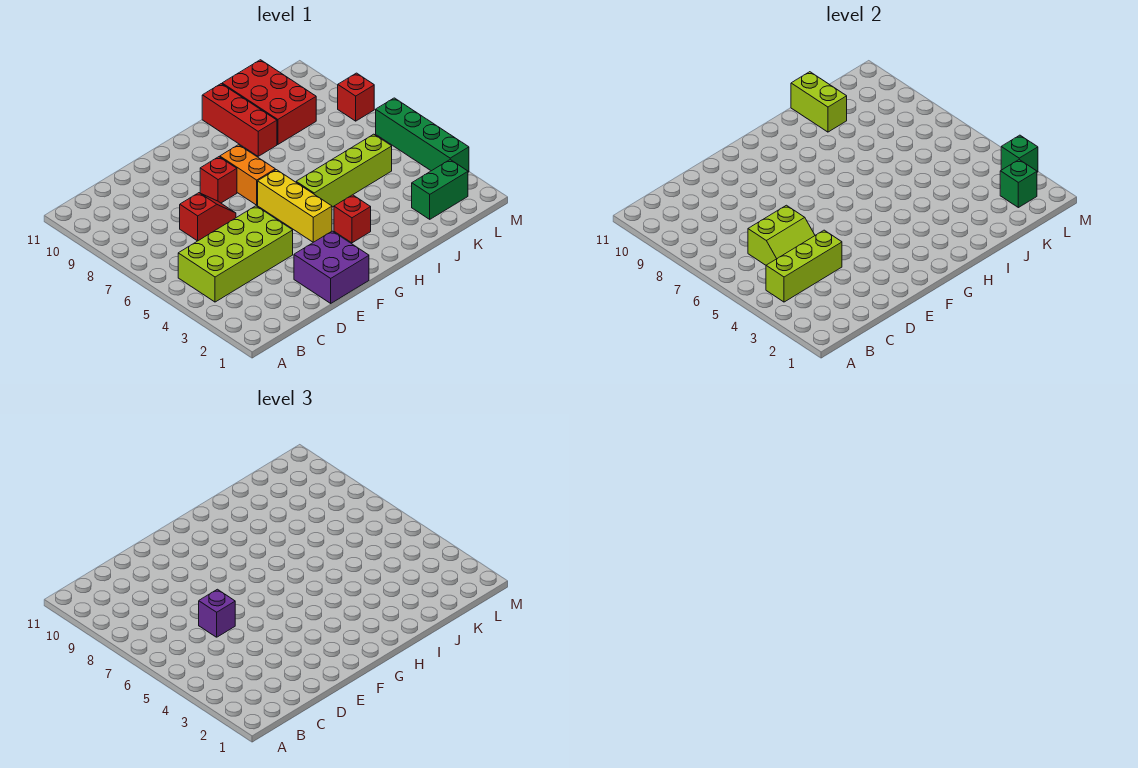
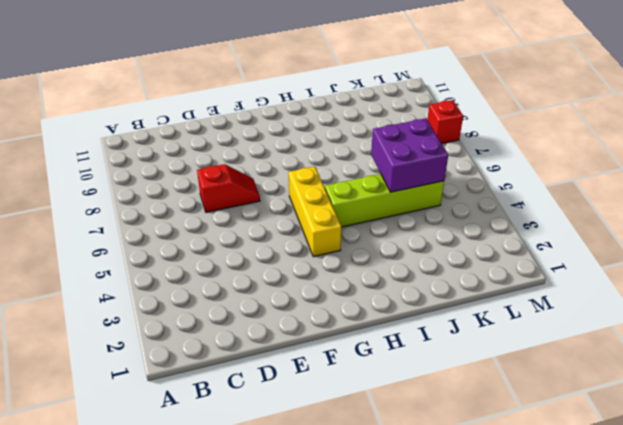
purple 2x2 brick [371,118,448,192] -> purple 2x2 brick moved to [294,231,369,303]
none -> lime 2x4 brick [178,206,293,302]
none -> red 1x1 brick [200,157,237,203]
none -> orange 1x2 brick [220,145,275,205]

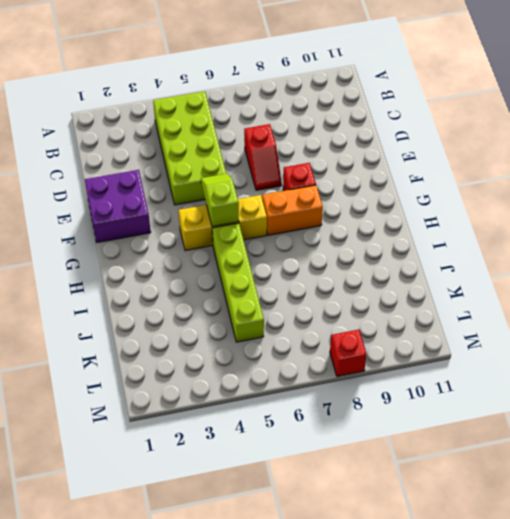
lime 1x2 slope [201,174,239,227] -> none
none -> red 1x1 brick [334,195,371,243]
none -> red 1x3 brick [202,84,277,156]
none -> red 2x3 brick [222,60,316,144]

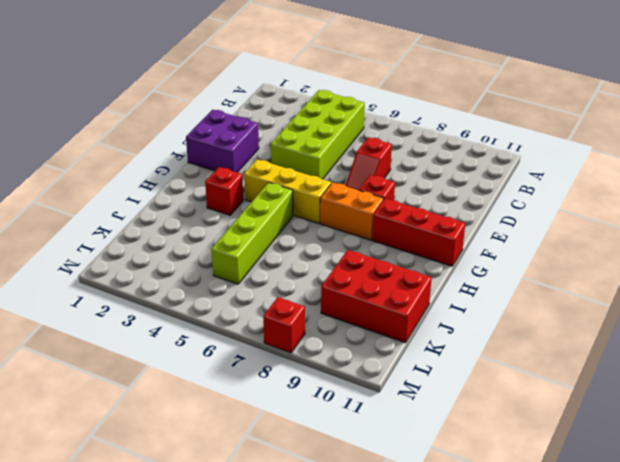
red 1x3 brick [372,199,465,266] -> red 1x3 brick moved to [202,84,277,156]
none -> green 1x2 brick [412,160,468,219]
none -> green 1x4 brick [376,98,469,172]
none -> lime 1x3 brick [766,230,842,302]

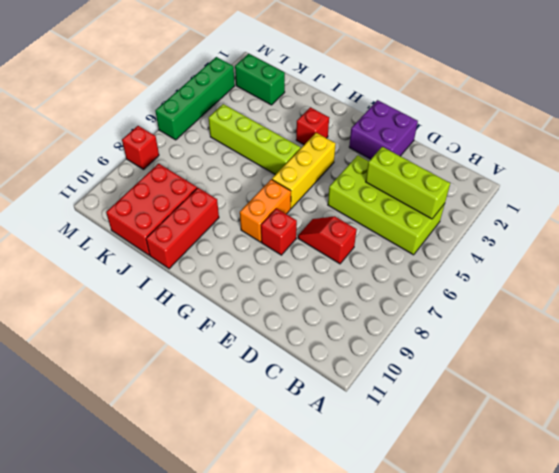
none -> lime 2x2 slope [748,205,815,265]
none -> lime 1x2 brick [791,72,847,132]
none -> green 1x1 brick [1000,160,1037,208]

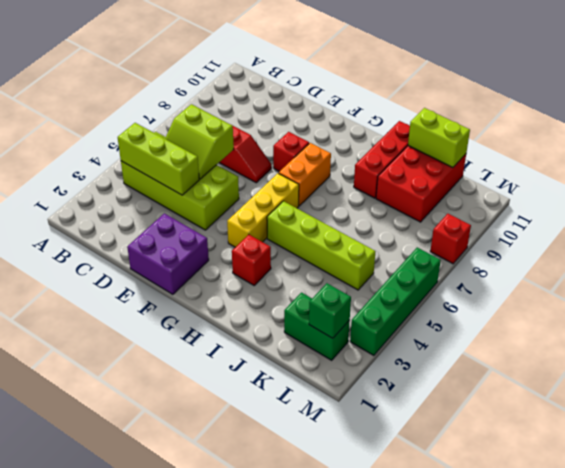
lime 1x2 brick [408,108,470,168] -> lime 1x2 brick turned to [791,72,847,132]
none -> green 1x1 brick [1001,135,1038,172]
none -> purple 1x1 brick [199,589,235,637]

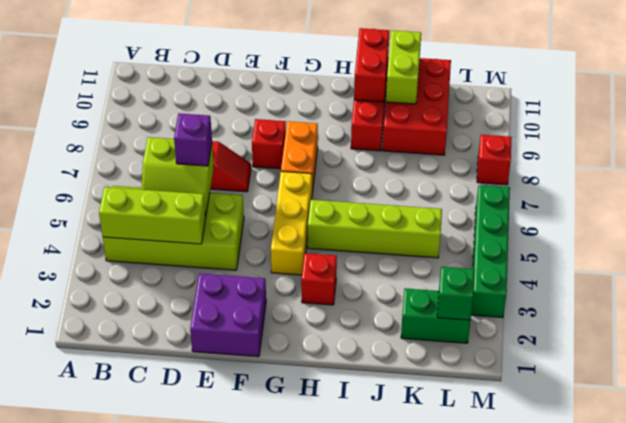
red 1x2 brick [354,28,390,102] -> none
none -> green 1x1 brick [1001,135,1038,172]

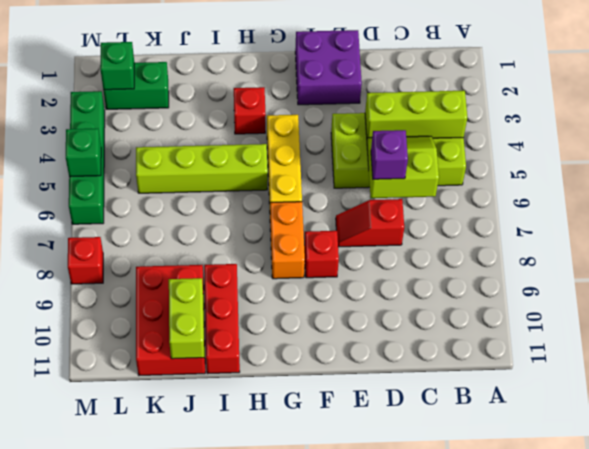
green 1x1 brick [66,129,101,177] -> green 1x1 brick moved to [1001,135,1038,172]

